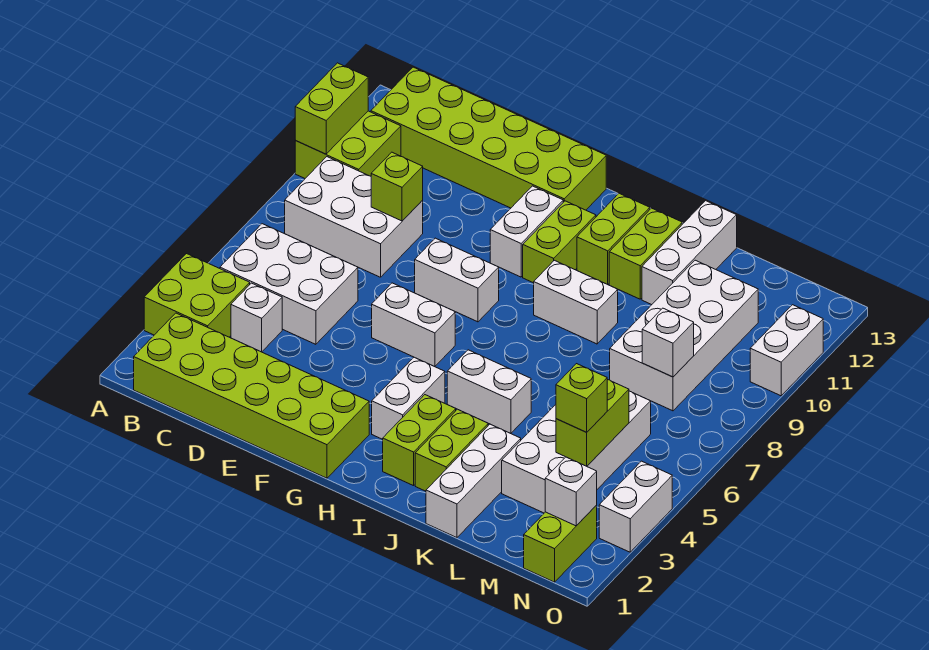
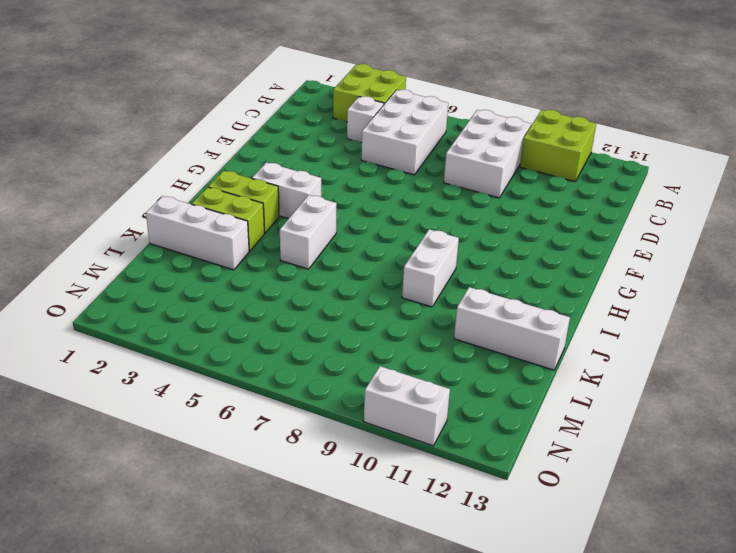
none -> lime 2x6 brick [134,313,369,478]
none -> lime 2x6 brick [371,67,606,210]
none -> white 1x2 brick [372,283,455,367]
none -> white 1x2 brick [415,238,499,322]

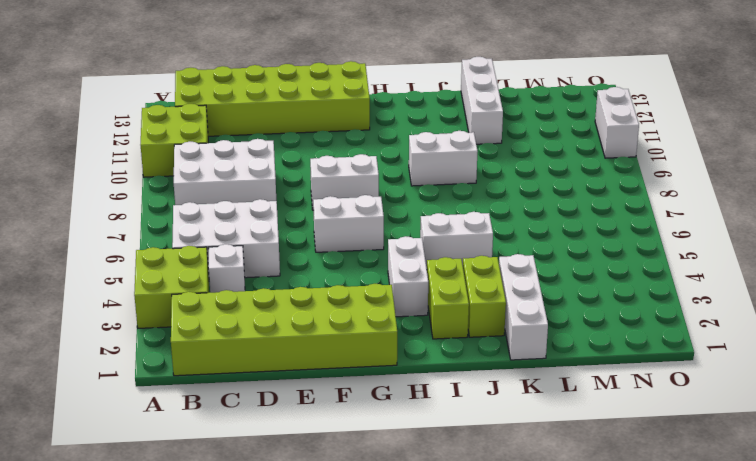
none -> white 1x2 brick [490,186,563,277]
none -> lime 1x2 brick [523,201,596,283]
none -> lime 1x2 brick [577,193,650,284]
none -> lime 1x2 brick [609,208,682,299]

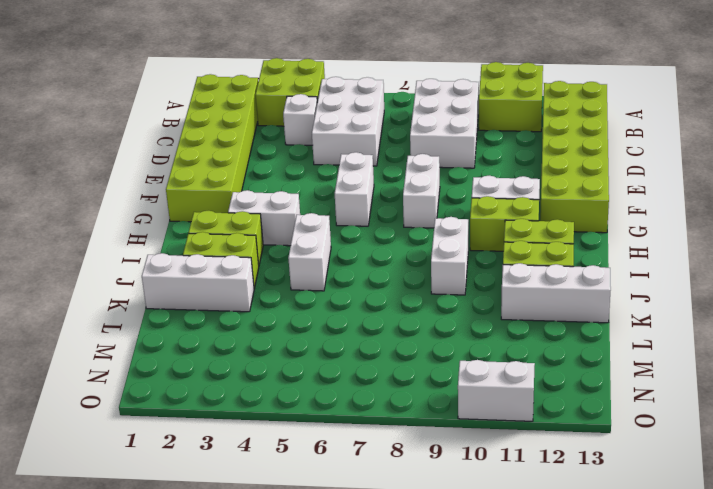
none -> white 2x4 brick [502,391,651,513]
none -> white 2x4 brick [610,260,758,411]
none -> lime 1x2 brick [524,505,597,582]
none -> white 1x2 brick [599,461,672,552]

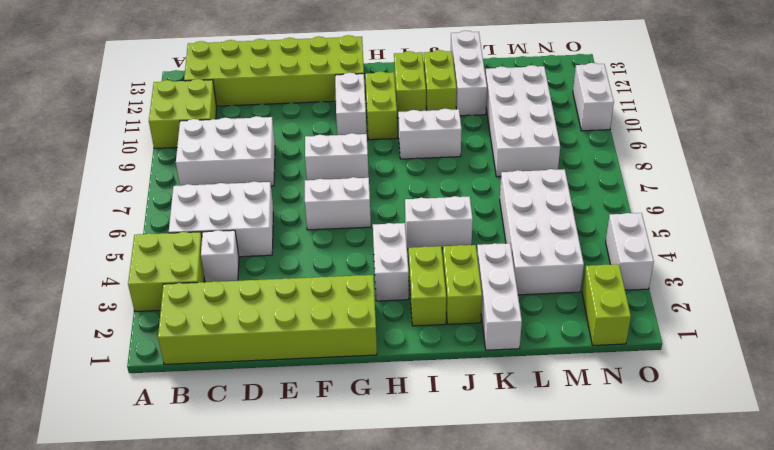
none -> lime 1x2 brick [295,63,368,154]
none -> lime 1x1 brick [371,152,423,221]
none -> lime 1x2 brick [556,380,629,466]
none -> white 1x1 brick [642,308,694,377]

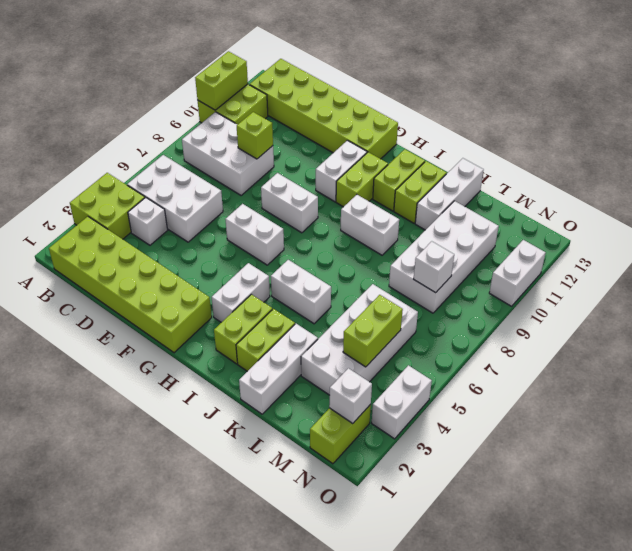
none -> lime 1x1 brick [556,364,607,432]

